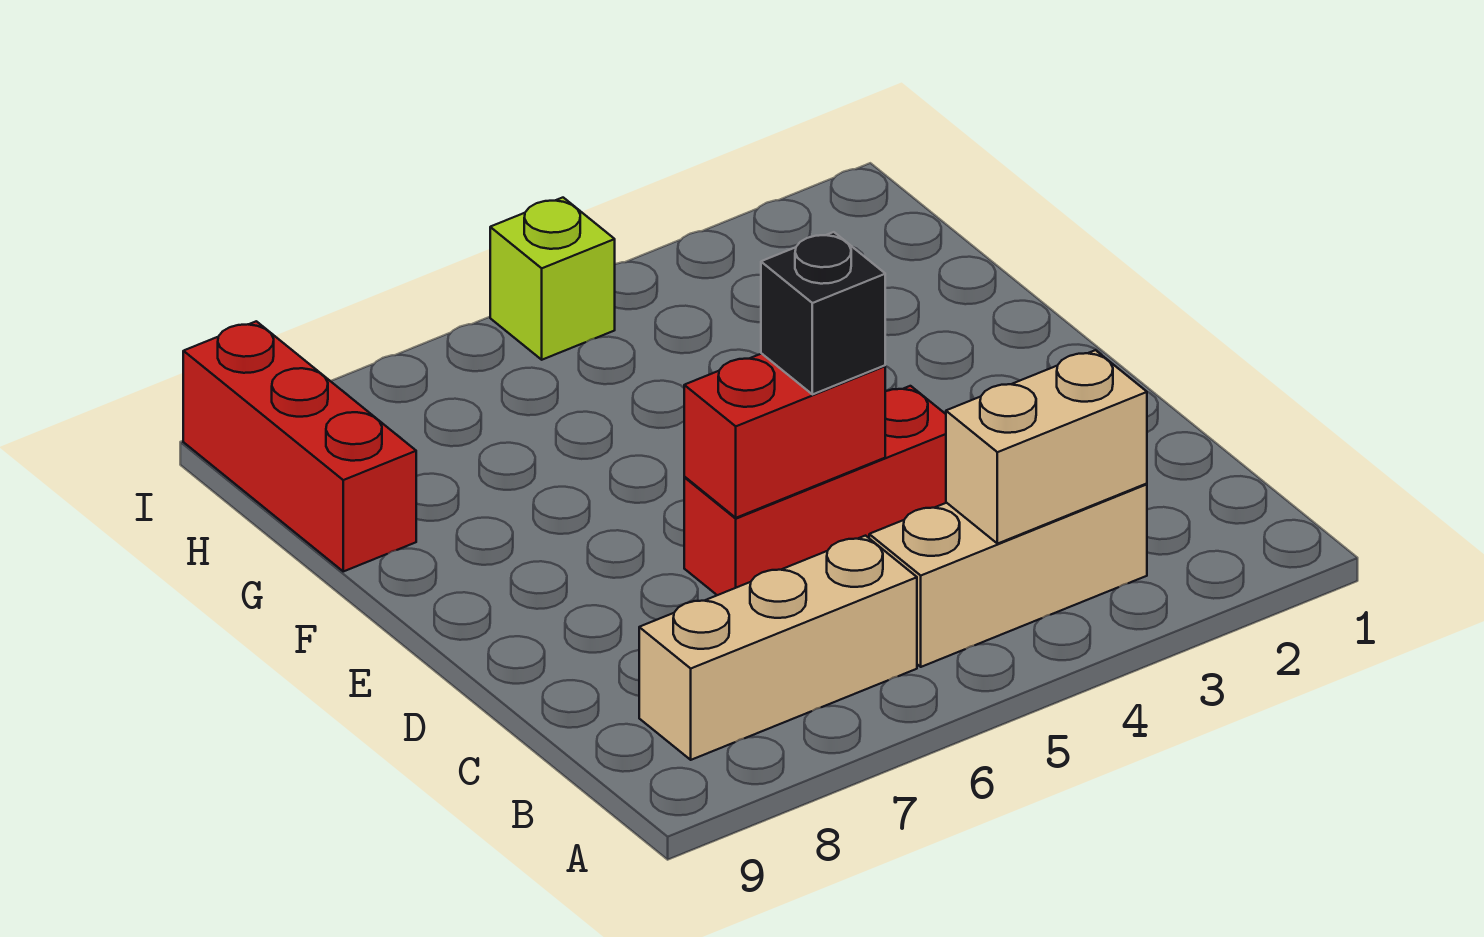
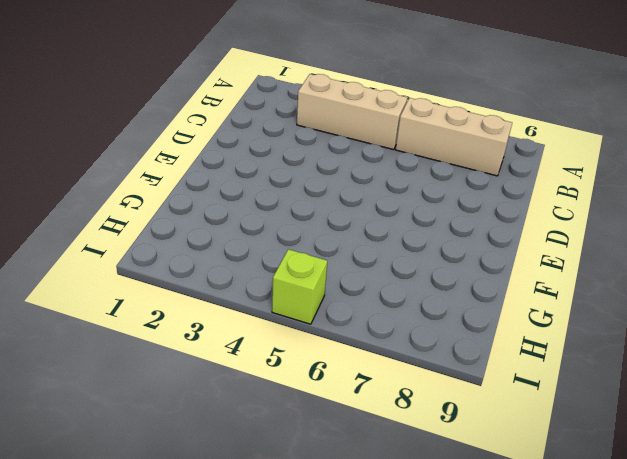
none -> red 1x3 brick [684,386,946,595]
none -> red 1x3 brick [183,321,416,571]

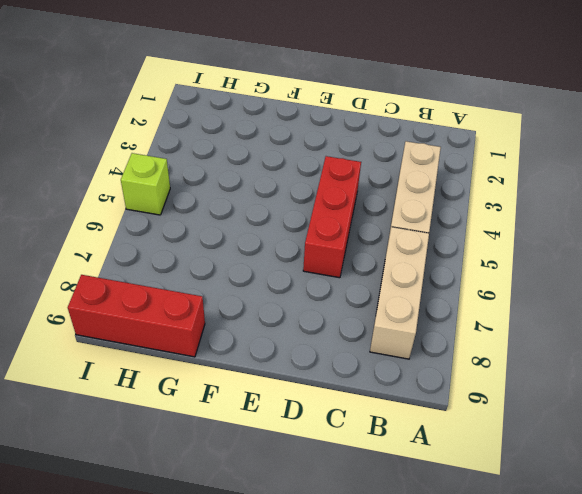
none -> tan 1x2 brick [946,350,1147,544]
none -> red 1x2 brick [684,354,885,518]

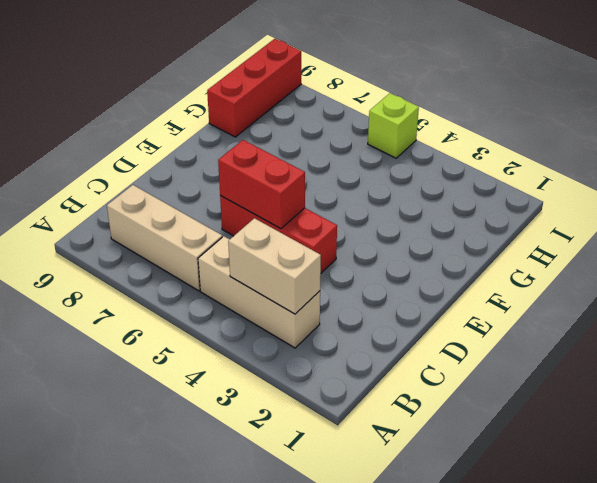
none -> black 1x1 brick [761,232,885,395]

